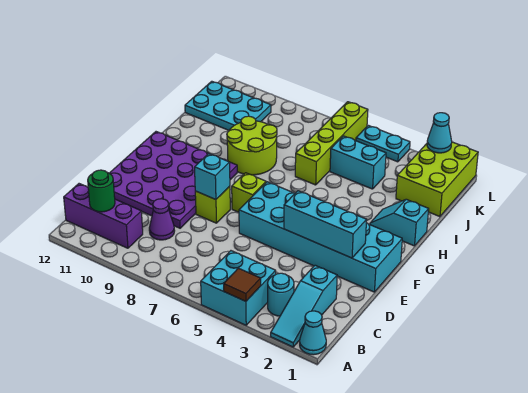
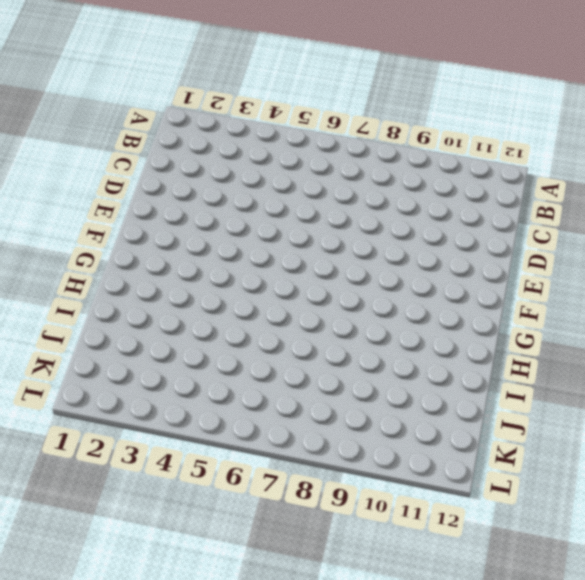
none -> cyan 1x1 cone [300,311,326,355]
none -> cyan 1x3 slope [271,265,337,347]
none -> cyan 2x2 brick [201,251,276,325]

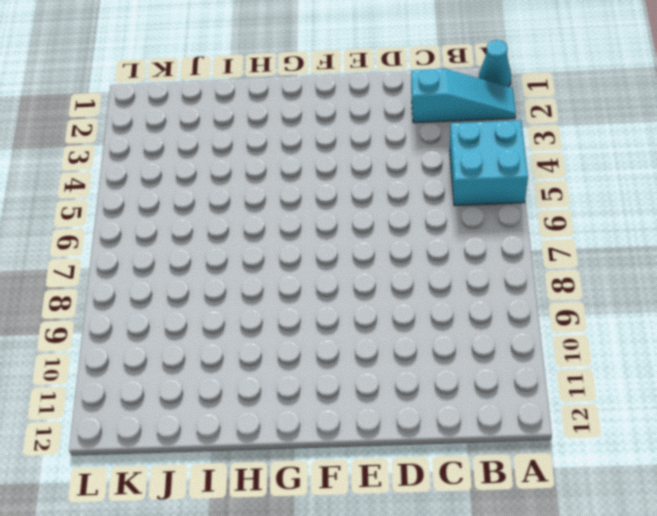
none -> cyan 1x1 round brick [268,273,294,316]
none -> purple 1x3 brick [64,184,143,248]
none -> purple 1x1 cone [149,199,175,240]

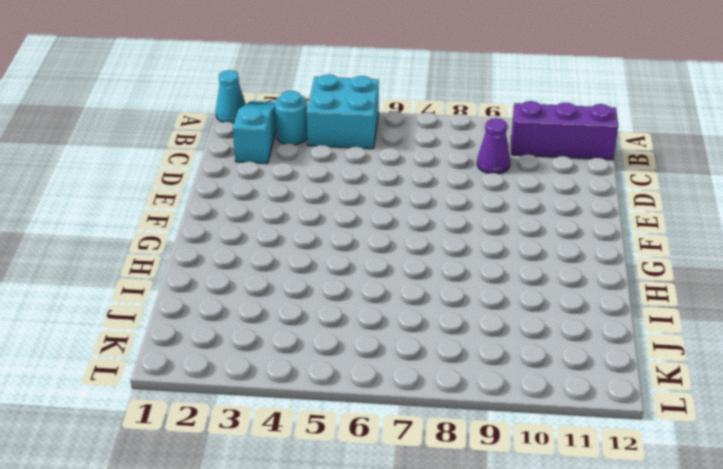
none -> purple 4x4 plate [109,132,237,228]
none -> cyan 2x6 brick [239,182,402,292]
none -> lime 1x1 brick [195,187,230,223]

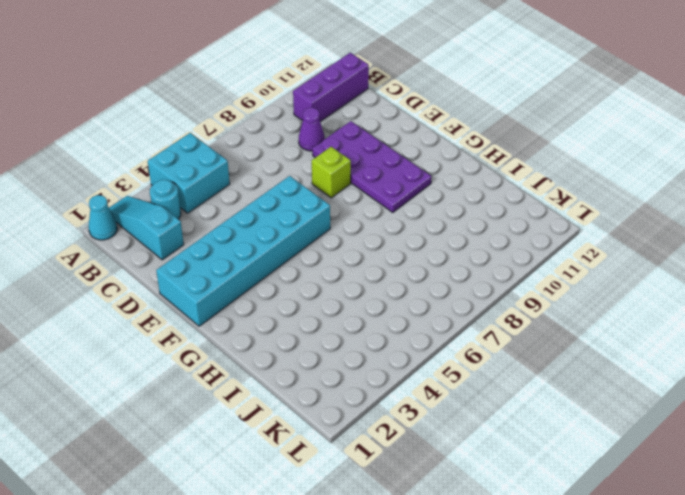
purple 2x4 plate [312,121,432,213] -> purple 4x4 plate [109,132,237,228]
none -> lime 1x1 brick [232,173,266,212]
none -> cyan 1x2 slope [370,199,429,246]
none -> lime 2x2 round brick [227,116,277,175]

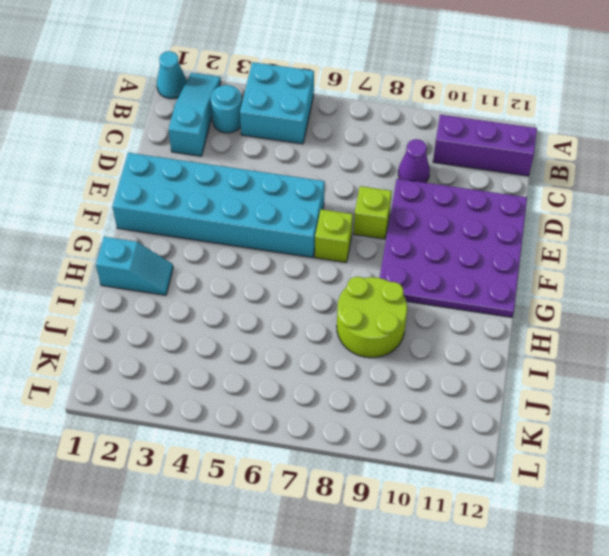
none -> lime 1x4 brick [295,102,368,185]
none -> lime 2x3 brick [396,142,478,217]
none -> cyan 1x2 brick [330,136,386,189]

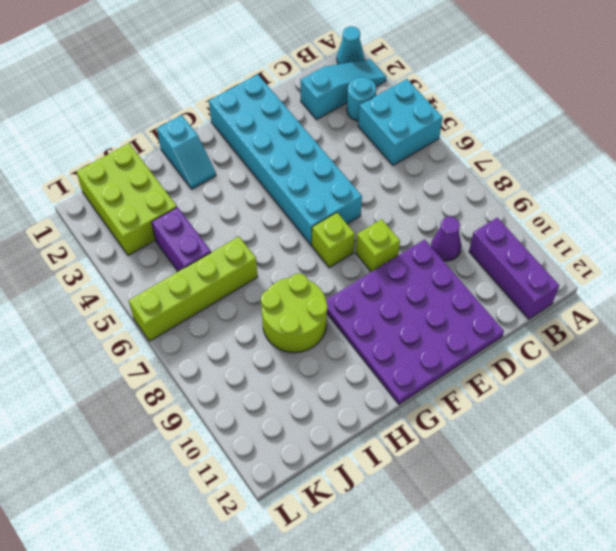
lime 2x3 brick [76,143,177,256] -> lime 2x3 brick turned to [396,142,478,217]
purple 1x2 brick [152,207,211,271] -> cyan 1x2 brick [330,136,386,189]
none -> cyan 2x3 plate [185,81,271,130]
none -> cyan 1x2 plate [356,125,410,162]
none -> brown 1x1 tile [224,268,261,301]

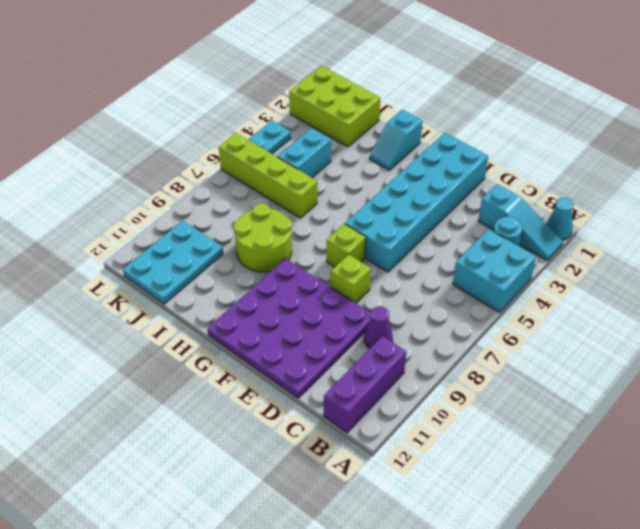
none -> brown 1x1 tile [224,268,261,301]
none -> green 1x1 round brick [88,170,115,212]
none -> cyan 1x3 brick [284,191,367,258]

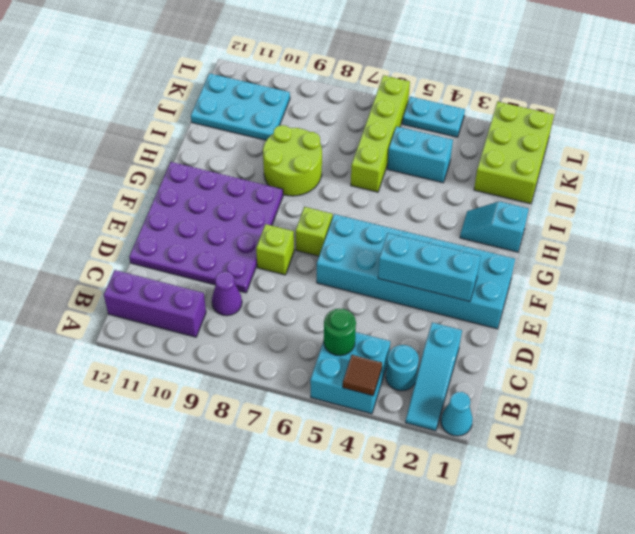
green 1x1 round brick [324,309,356,356] -> green 1x1 round brick moved to [88,170,115,212]
none -> cyan 1x1 brick [195,154,230,200]
none -> cyan 1x1 cone [427,113,452,153]

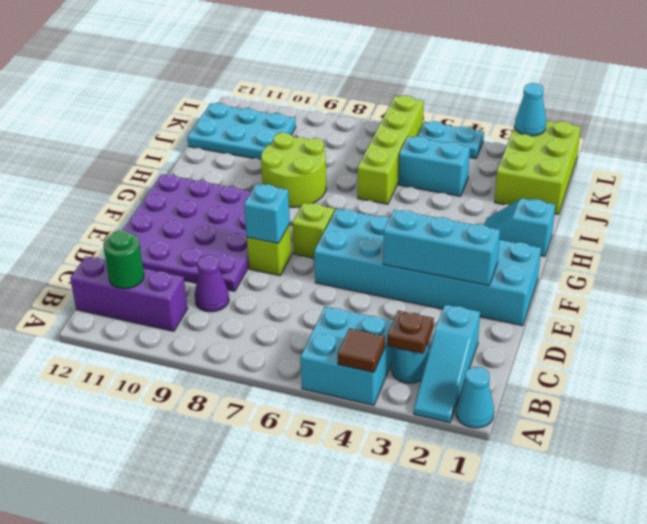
brown 1x1 plate [387,311,434,354] -> none

